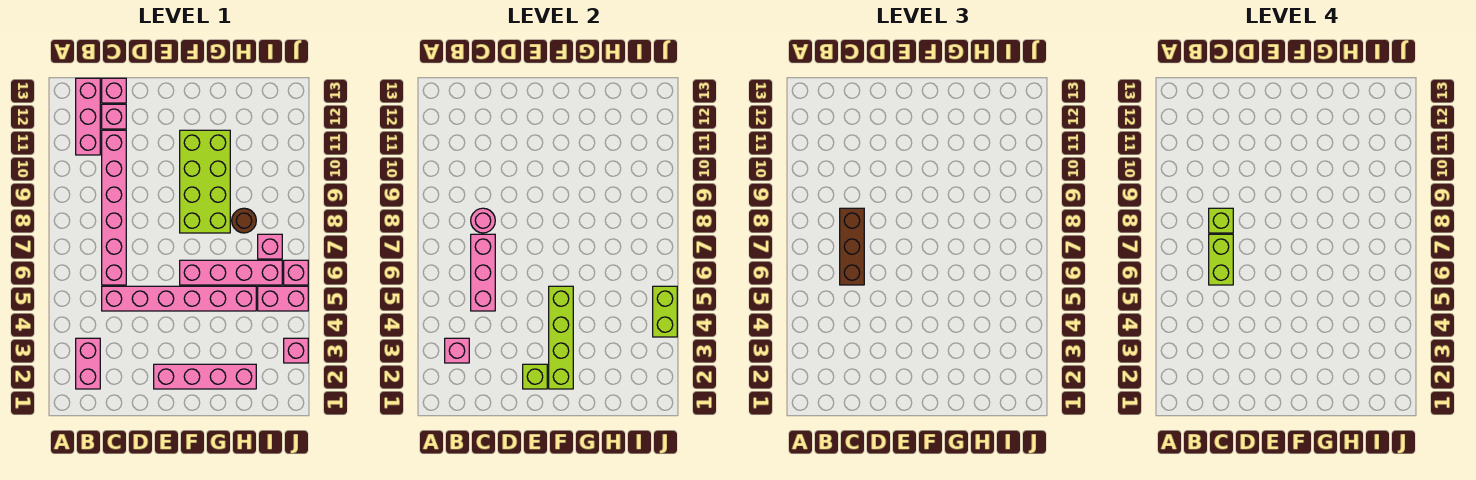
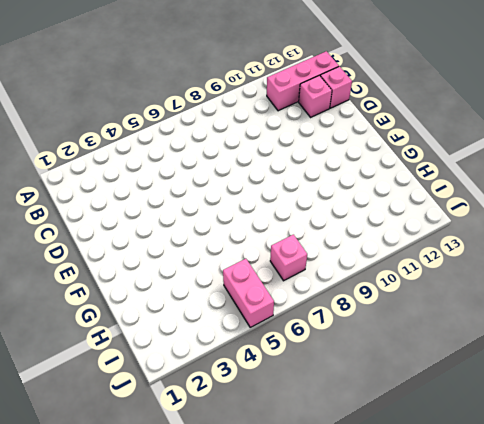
none -> pink 1x2 brick [76,338,100,389]
none -> pink 1x6 brick [102,286,256,311]
none -> pink 1x6 brick [102,130,126,285]

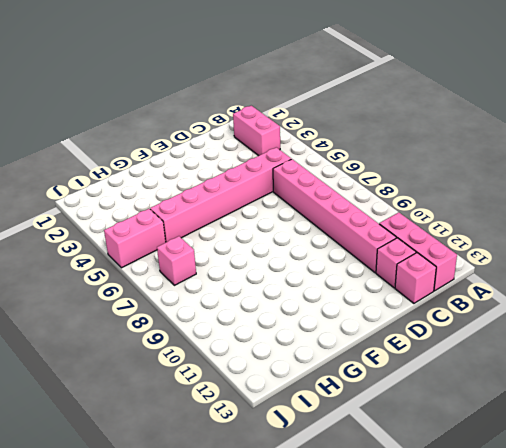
none -> pink 1x4 brick [154,364,256,389]
none -> pink 1x4 brick [180,260,282,285]
none -> lime 2x4 brick [180,130,230,233]

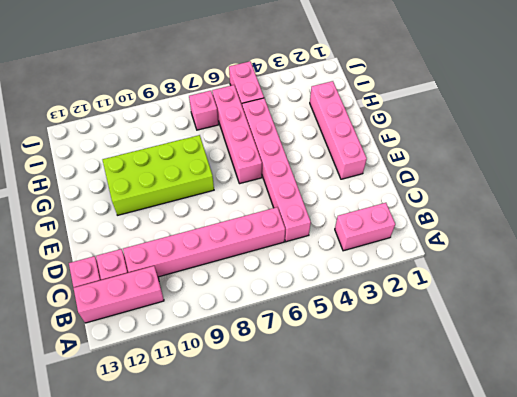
none -> brown 1x1 round brick [232,208,256,233]
none -> pink 1x1 brick [284,338,308,363]
none -> pink 1x1 brick [284,260,308,285]

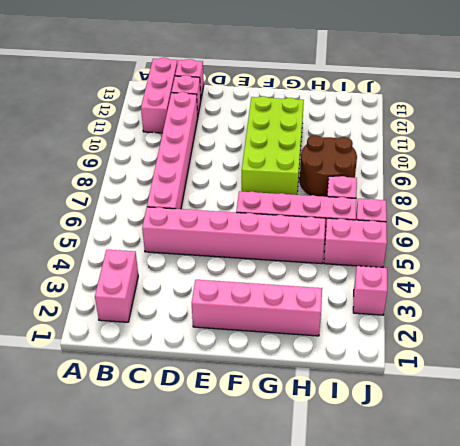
brown 2x2 round brick [300,135,357,197] -> brown 1x1 round brick [232,208,256,233]
none -> pink 1x1 brick [445,338,469,363]
none -> pink 1x3 brick [471,234,495,311]
none -> pink 1x1 round brick [471,208,495,233]

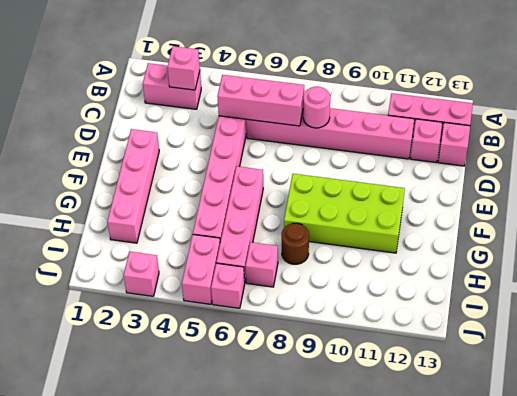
none -> lime 1x1 brick [523,364,547,389]
none -> lime 1x4 brick [549,286,573,389]
none -> lime 1x2 brick [653,286,677,337]

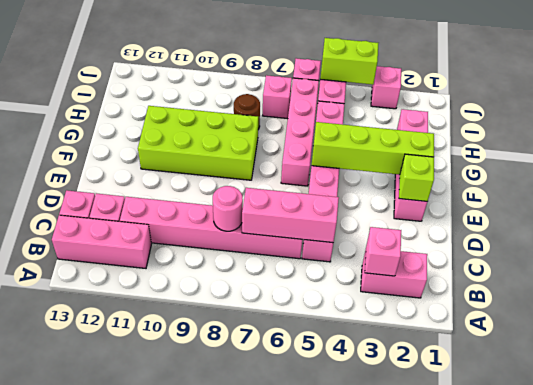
none -> brown 1x3 brick [840,208,864,285]
none -> lime 1x2 brick [1209,234,1233,285]
none -> lime 1x1 brick [1209,208,1233,233]

